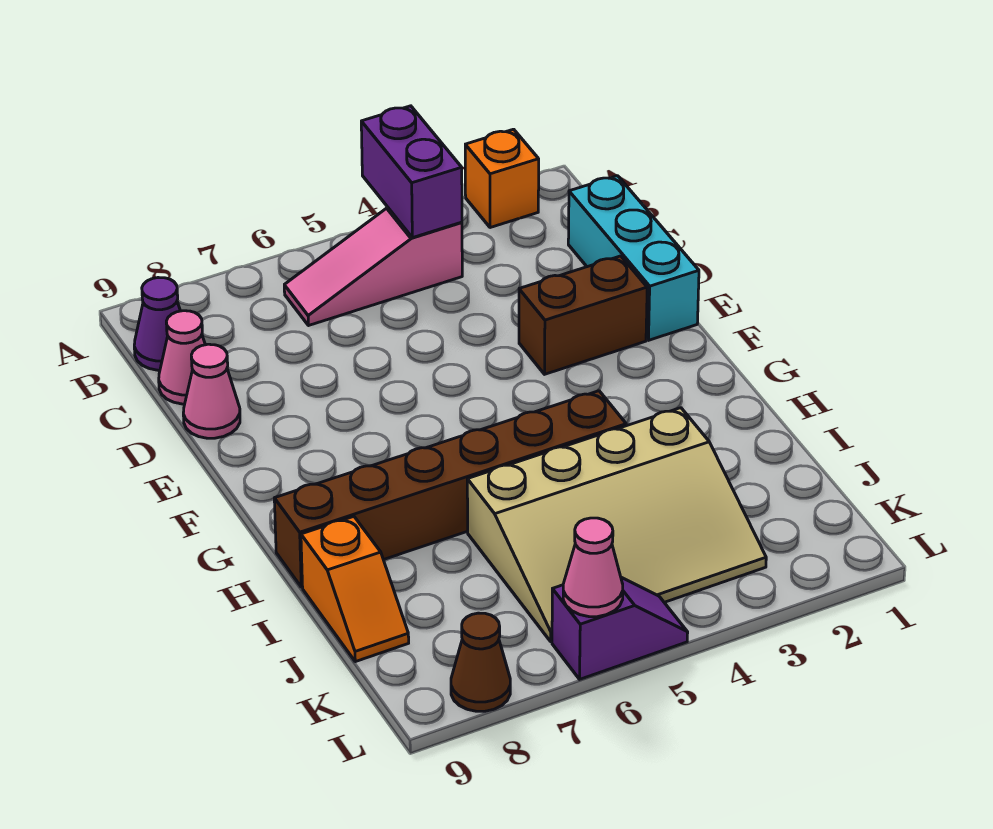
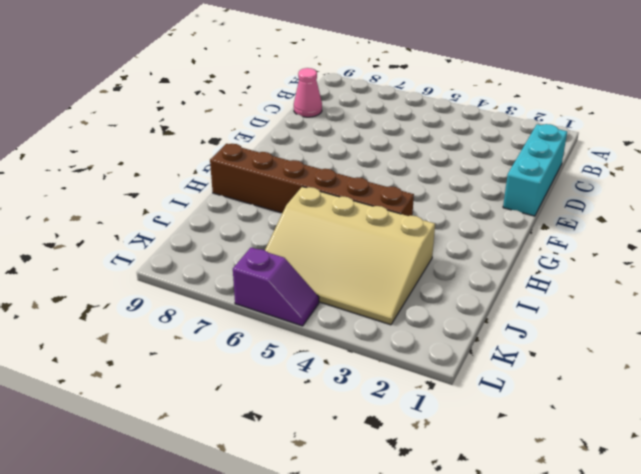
none -> orange 1x1 brick [465,129,539,228]
none -> pink 1x3 slope [284,208,462,326]
none -> purple 1x1 cone [134,278,180,370]

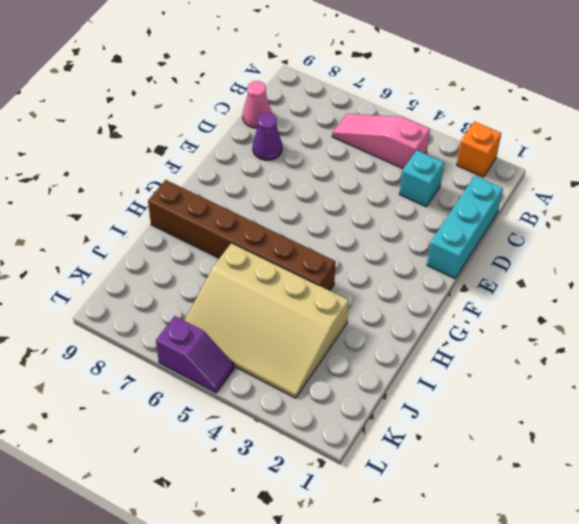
cyan 1x1 brick [399,150,444,207] -> none
purple 1x1 cone [253,113,282,160] -> purple 1x1 cone moved to [134,278,180,370]
none -> pink 1x1 cone [183,344,240,438]
none -> brown 1x2 brick [519,256,647,374]
none -> orange 1x2 slope [301,517,409,662]

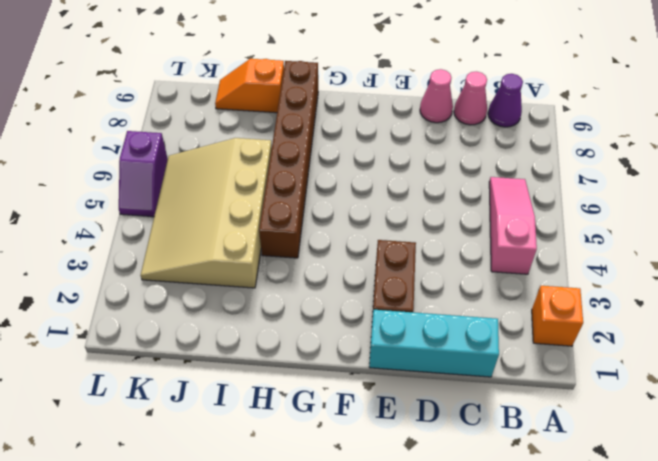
none -> brown 1x1 cone [451,613,510,711]
none -> purple 1x2 brick [361,106,462,238]
none -> pink 1x1 cone [563,518,623,617]

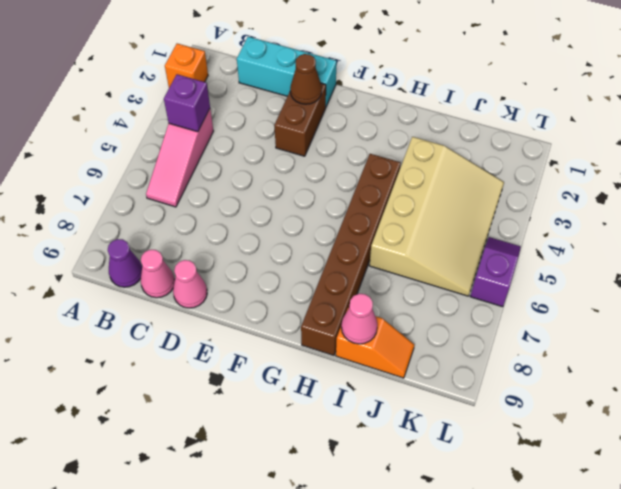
purple 1x1 brick [164,74,210,132] -> purple 1x2 brick [361,106,462,238]
brown 1x1 cone [290,54,322,104] -> brown 1x1 cone moved to [451,613,510,711]
pink 1x1 cone [341,294,377,344] -> pink 1x1 cone moved to [563,518,623,617]

